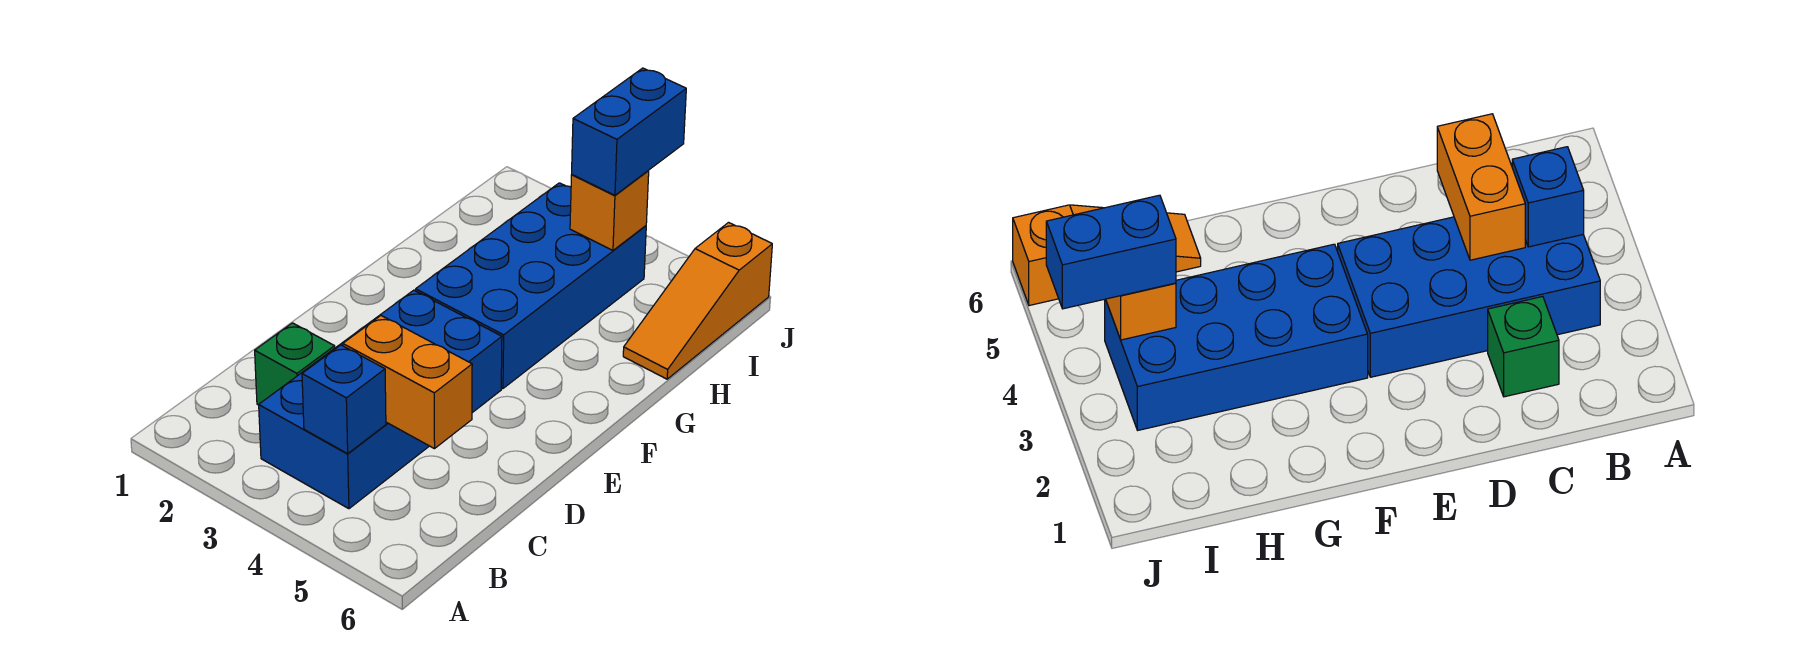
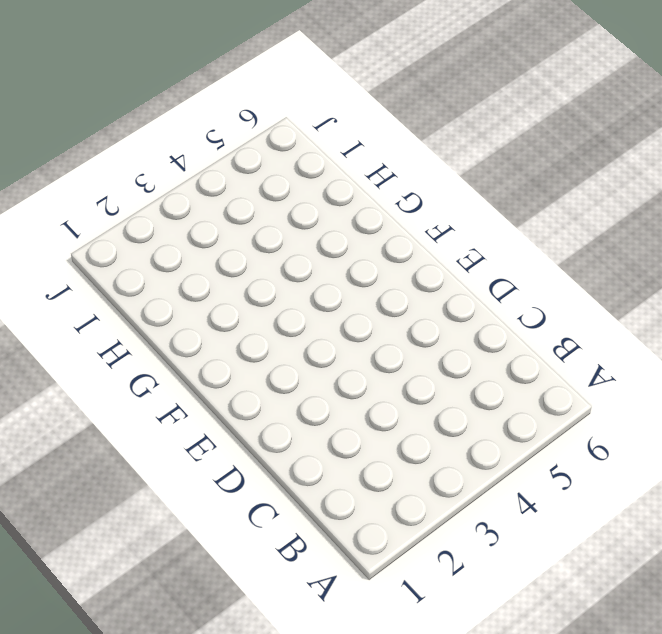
none -> blue 2x4 brick [259,290,502,509]
none -> green 1x1 brick [255,323,335,405]

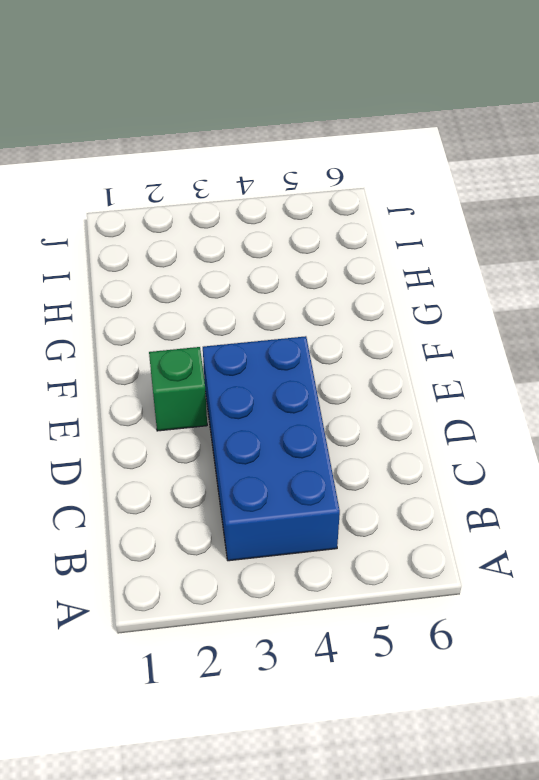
green 1x1 brick [149,347,207,431] -> green 1x1 brick moved to [255,323,335,405]
none -> blue 2x4 brick [416,183,646,389]
none -> orange 1x3 slope [623,223,772,379]

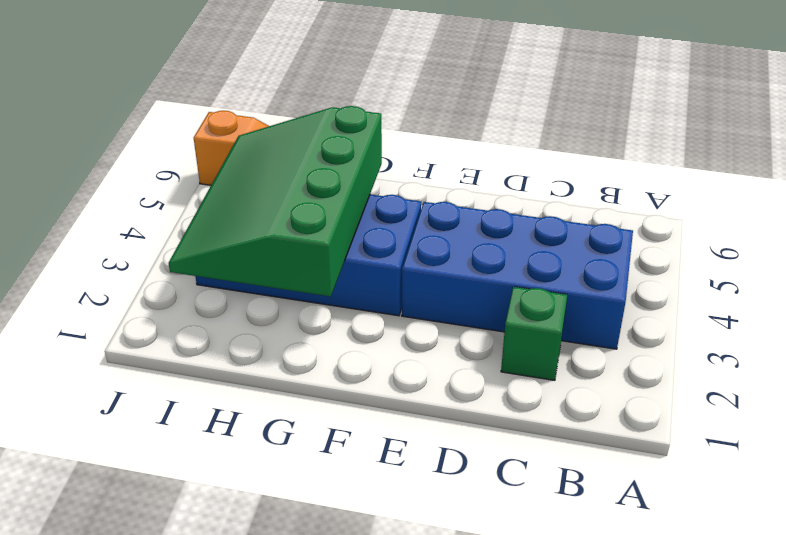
green 3x4 slope [169,106,382,297] -> orange 1x1 brick [570,171,649,250]
none -> blue 1x1 brick [302,345,386,454]
none -> orange 1x2 brick [343,316,472,449]

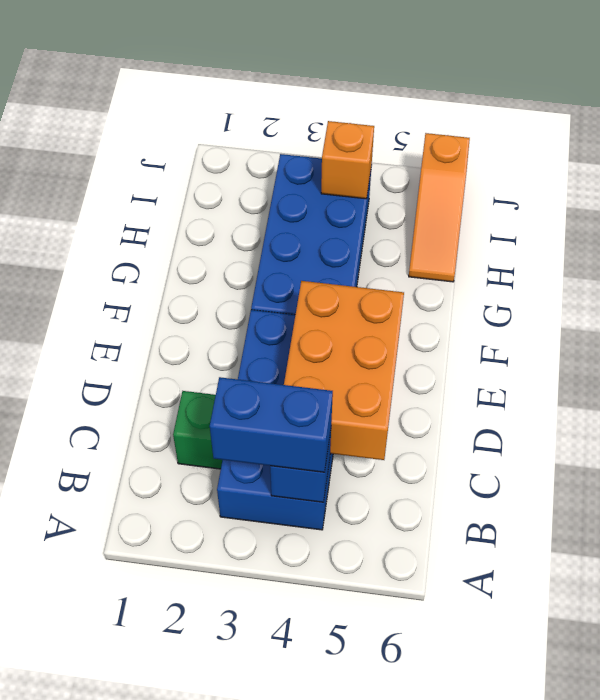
blue 1x2 brick [210,377,333,472] -> blue 1x2 brick turned to [572,68,686,195]
orange 2x3 brick [284,281,404,460] -> orange 1x2 brick [343,316,472,449]

